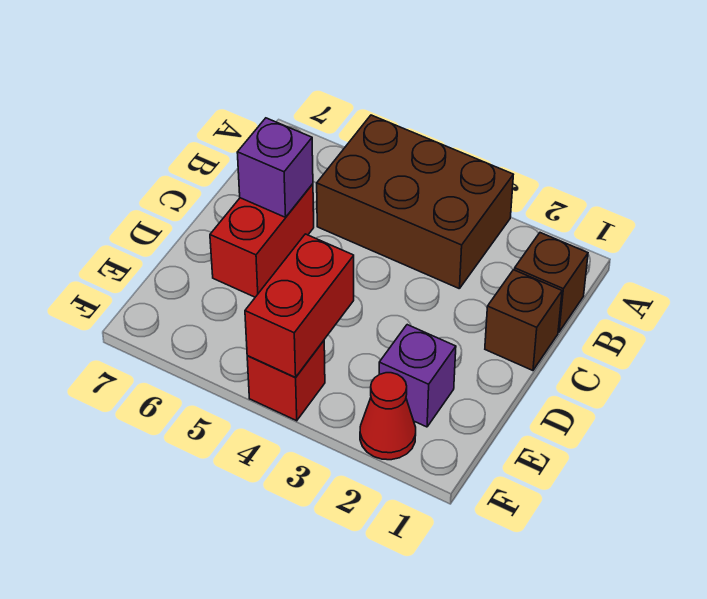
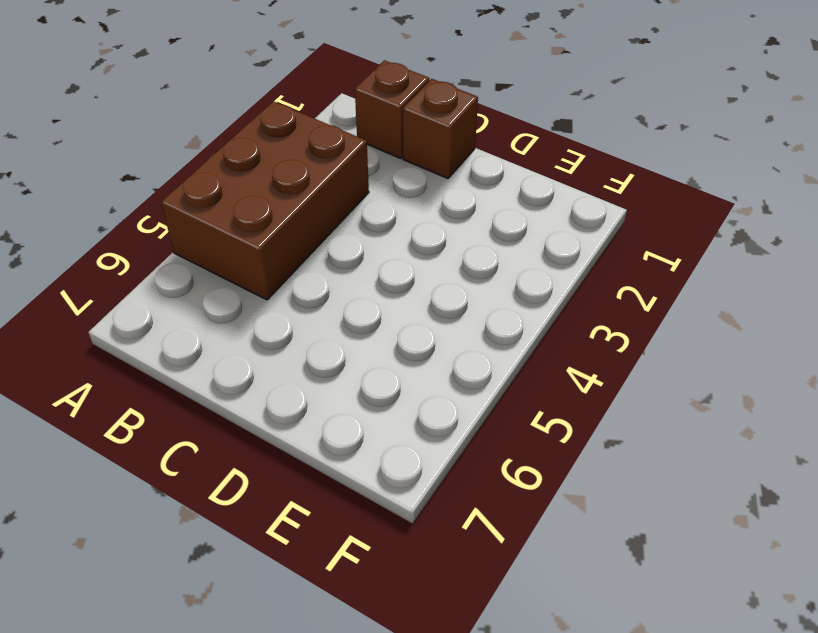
none -> red 1x2 brick [210,184,314,297]
none -> purple 1x1 brick [379,325,456,427]

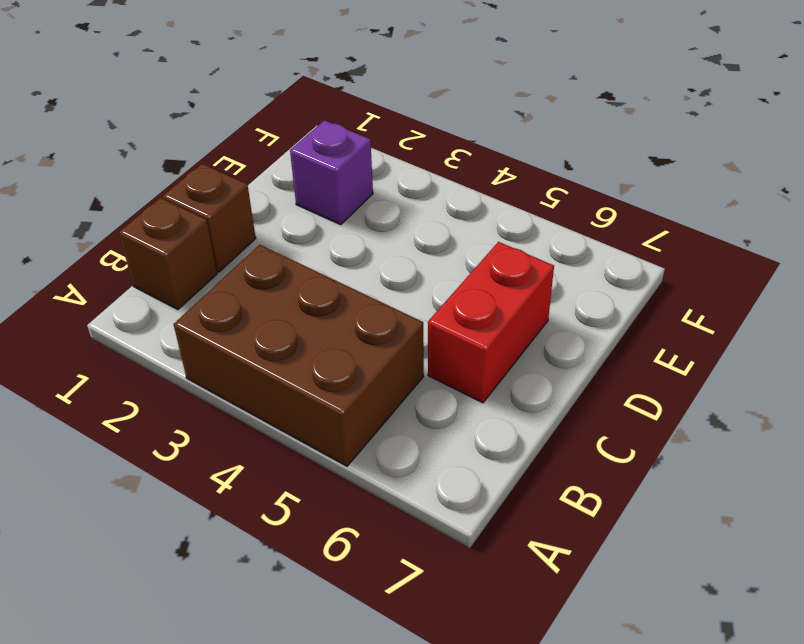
none -> red 1x1 cone [360,373,416,460]
none -> red 1x1 brick [247,341,325,421]

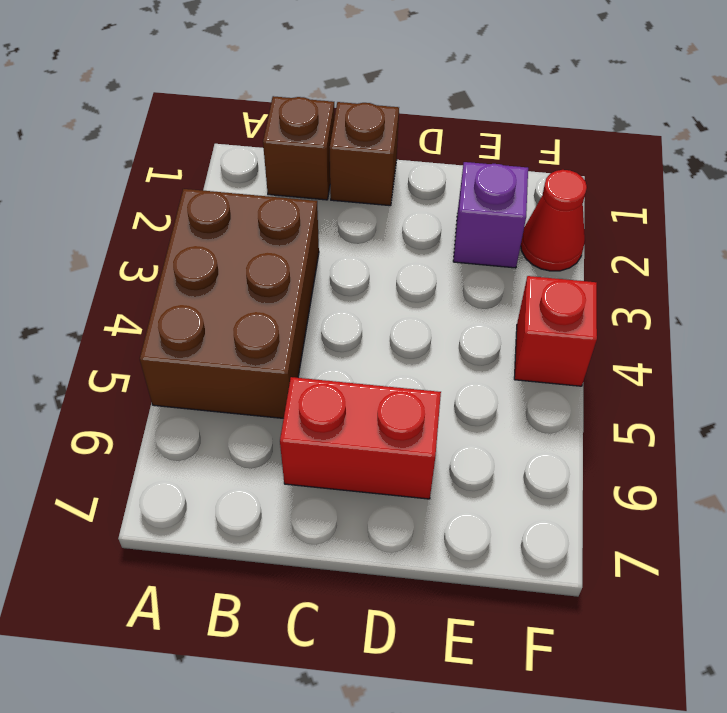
none -> purple 1x1 brick [237,118,313,217]
none -> red 1x2 brick [245,234,354,377]

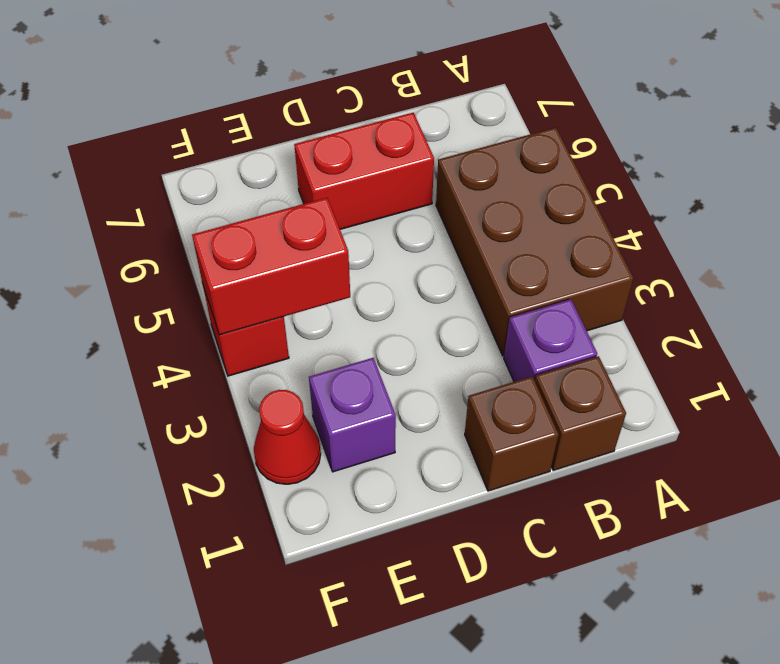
purple 1x1 brick [504,299,597,382] -> purple 1x1 brick moved to [237,118,313,217]

